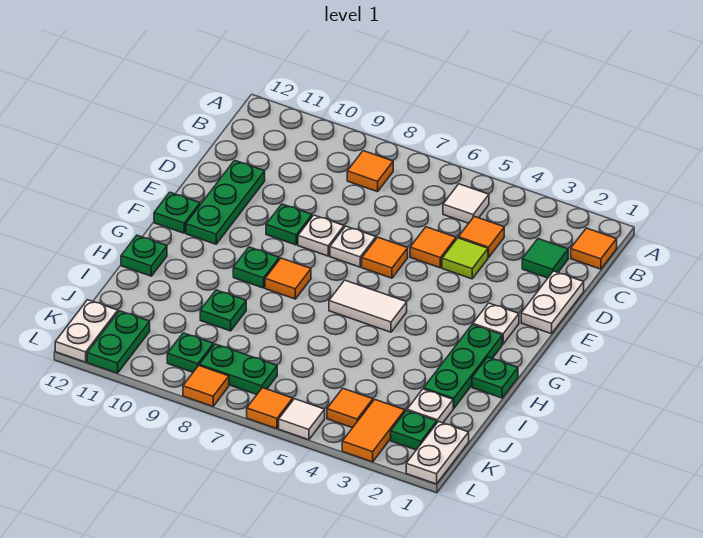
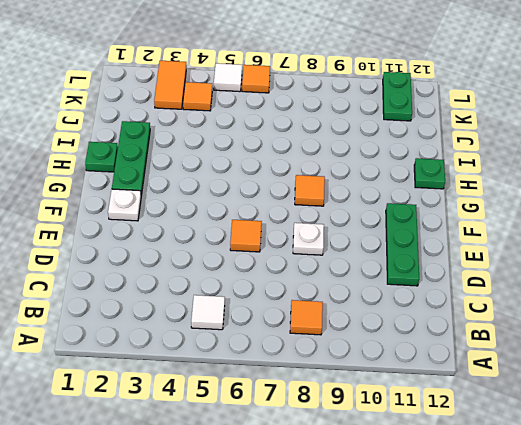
none -> orange 1x1 tile [571,228,617,269]
none -> green 1x1 tile [522,239,568,278]
none -> orange 1x1 tile [458,216,504,257]
none -> white 1x2 plate [521,271,584,334]

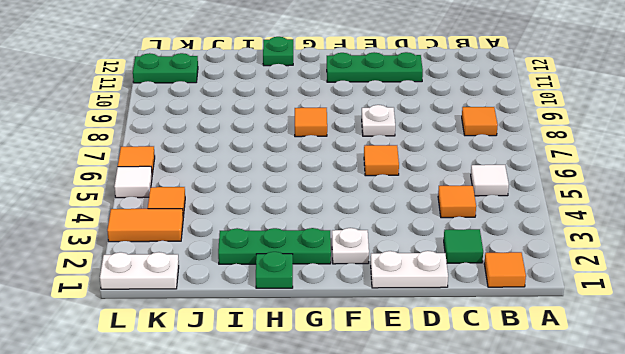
none -> lime 1x1 tile [442,238,488,279]
none -> orange 1x1 tile [410,227,456,268]
none -> white 1x1 plate [330,226,376,267]
none -> green 1x1 plate [266,204,312,245]

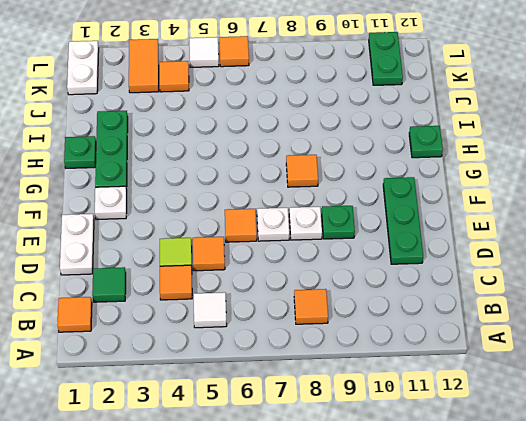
none -> green 1x1 plate [154,192,200,233]
none -> white 1x2 tile [329,280,407,332]
none -> green 1x1 plate [233,247,279,288]
none -> green 1x1 plate [200,290,246,331]

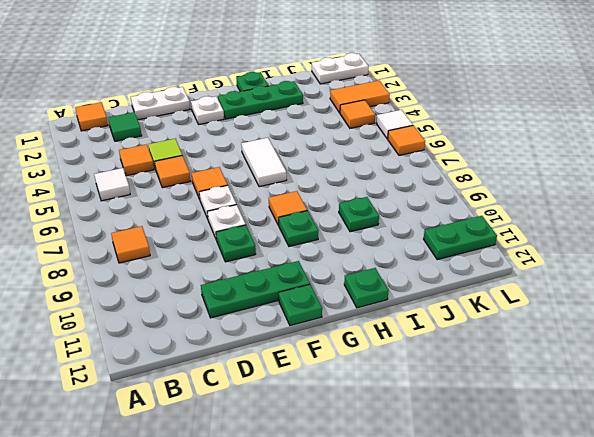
none -> white 1x1 plate [407,389,453,423]
none -> green 1x1 plate [391,411,437,450]
none -> green 1x2 plate [199,344,277,394]
none -> green 1x1 plate [167,333,213,372]

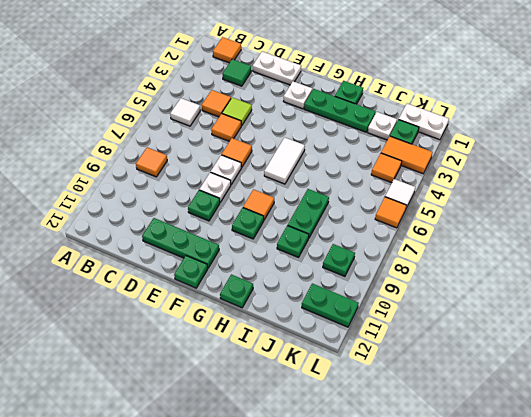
green 1x2 plate [288,189,329,237] -> green 1x2 plate moved to [199,344,277,394]
none -> white 1x2 plate [55,300,118,362]
none -> orange 1x1 tile [183,366,229,406]

